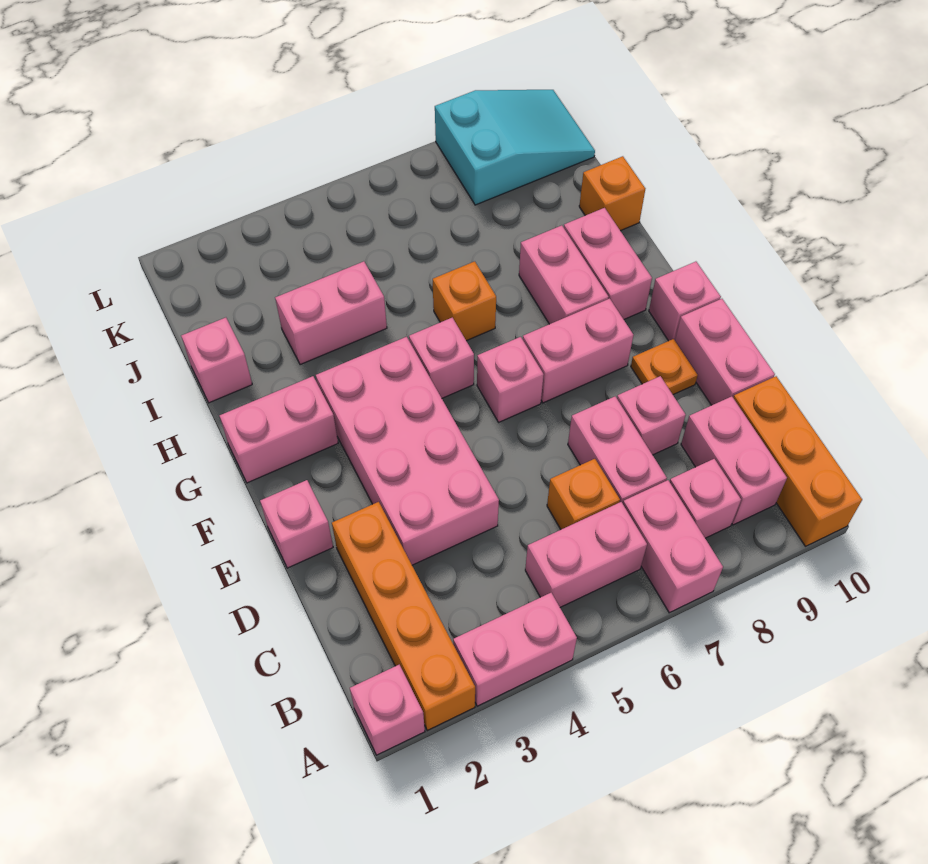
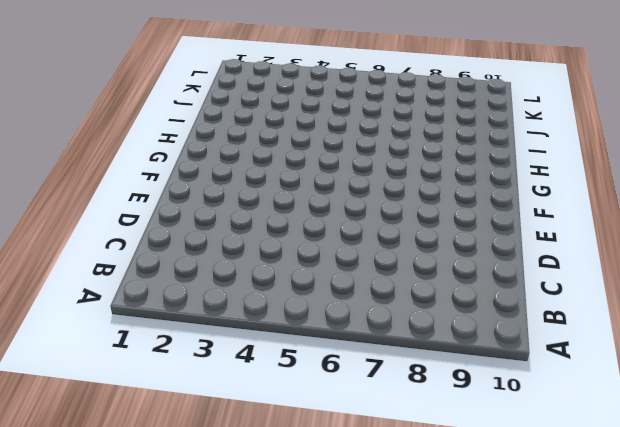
none -> pink 1x1 brick [350,665,425,755]
none -> orange 1x4 brick [332,502,475,730]
none -> pink 1x2 brick [453,593,577,706]

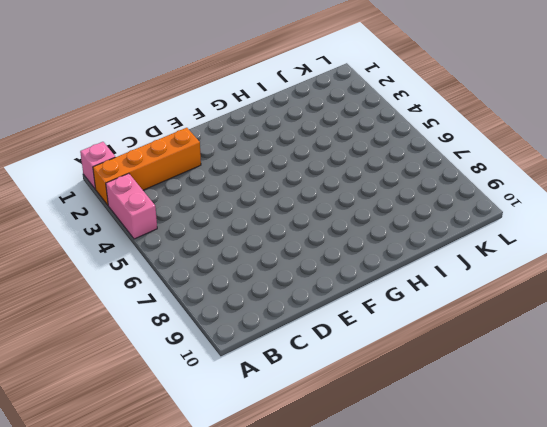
none -> pink 1x2 brick [623,480,723,613]
none -> orange 1x3 brick [733,376,862,546]
none -> pink 1x2 brick [525,502,647,607]

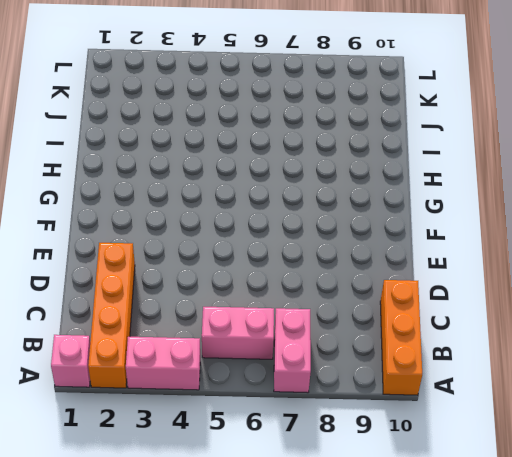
none -> pink 1x1 brick [670,459,741,538]
none -> pink 1x2 brick [681,396,787,525]
none -> orange 1x1 brick [547,459,620,529]

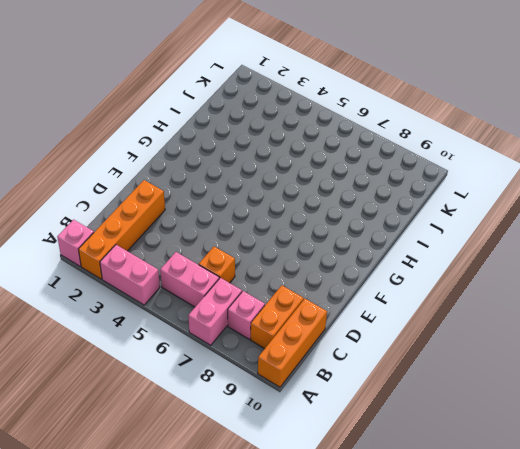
orange 1x2 brick [251,285,304,349] -> pink 1x2 brick [681,396,787,525]
none -> pink 1x2 brick [568,396,667,503]
none -> pink 2x4 brick [316,337,499,565]
none -> pink 1x1 brick [617,376,686,455]

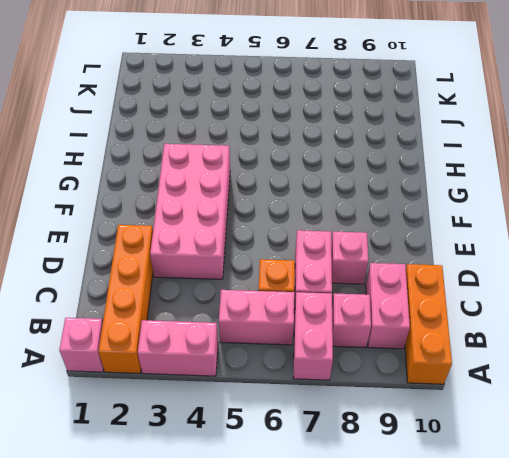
none -> pink 1x2 brick [675,299,775,405]
none -> pink 1x1 brick [260,480,333,568]
none -> orange 1x1 plate [631,339,698,394]

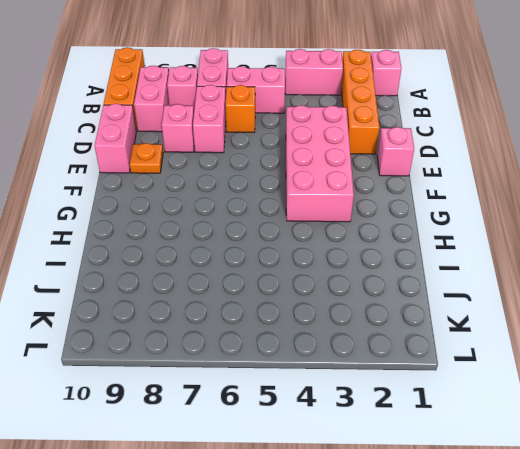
none -> pink 1x1 brick [477,337,544,422]
none -> pink 1x2 brick [523,299,633,403]
none -> pink 1x1 brick [649,262,721,341]

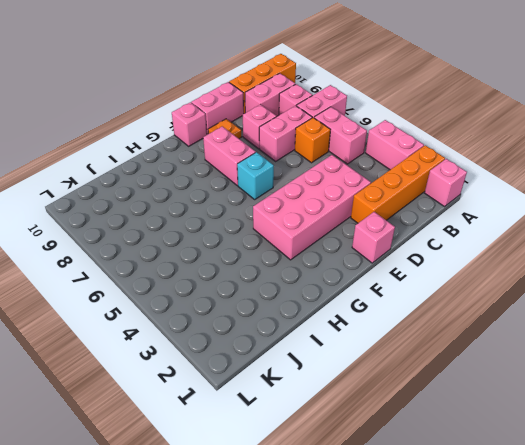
cyan 1x1 brick [237,152,274,199] -> pink 1x1 brick [477,337,544,422]
none -> pink 1x2 brick [220,376,338,483]
none -> pink 1x1 brick [409,318,474,398]
none -> pink 1x2 brick [519,225,608,324]

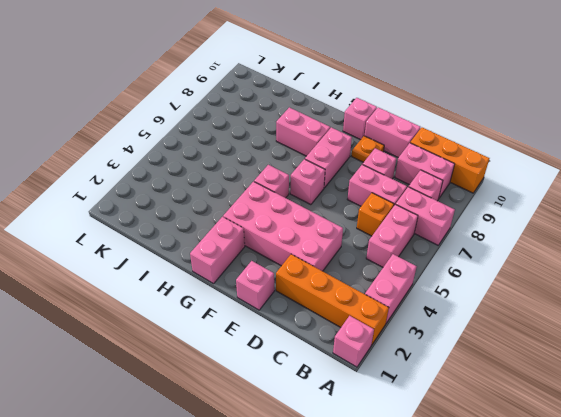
none -> pink 1x2 brick [564,208,652,319]
none -> orange 1x1 brick [433,261,496,341]
none -> pink 1x1 brick [181,318,252,403]

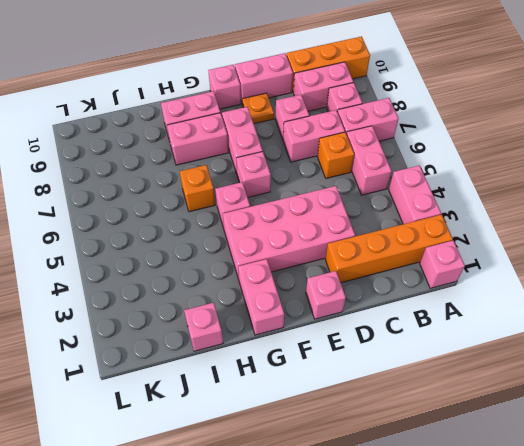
none -> pink 1x2 brick [275,261,387,365]
none -> orange 1x1 brick [579,156,645,231]
none -> cyan 2x3 slope [435,90,595,205]

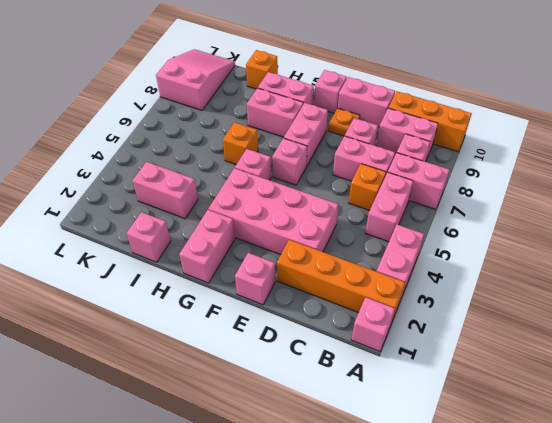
pink 1x2 brick [133,162,198,219] -> pink 1x2 brick turned to [275,261,387,365]
pink 2x3 slope [156,49,235,110] -> cyan 2x3 slope [435,90,595,205]

